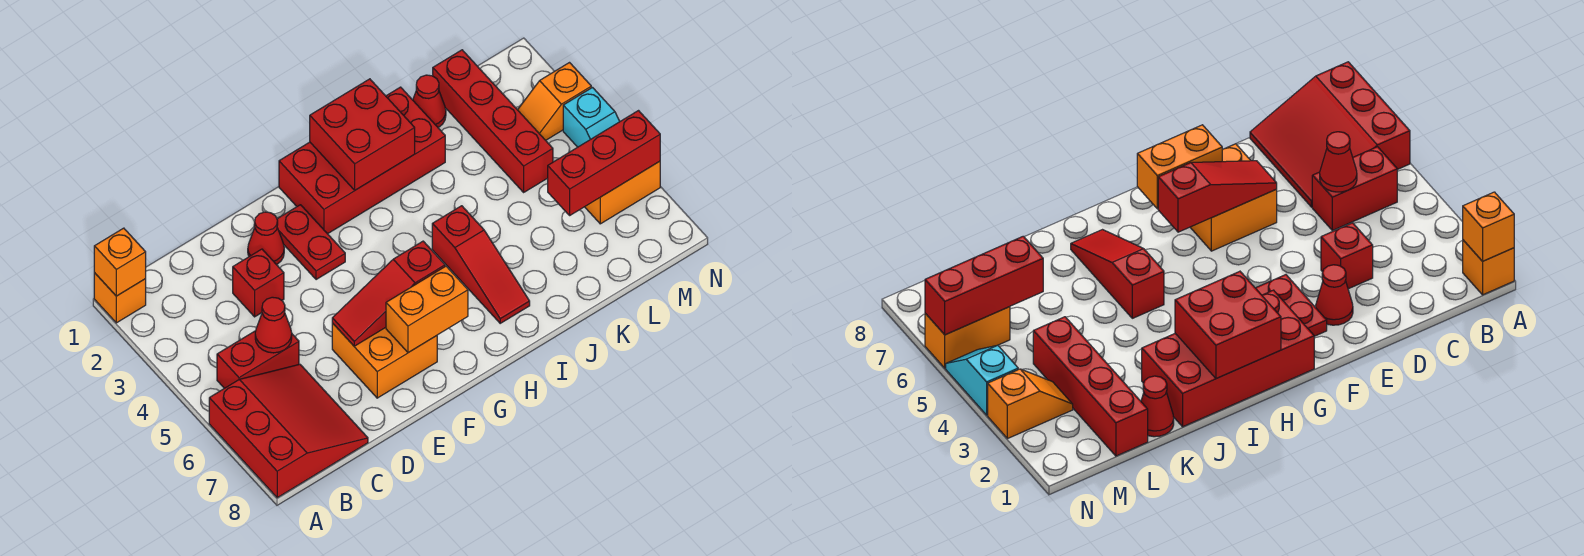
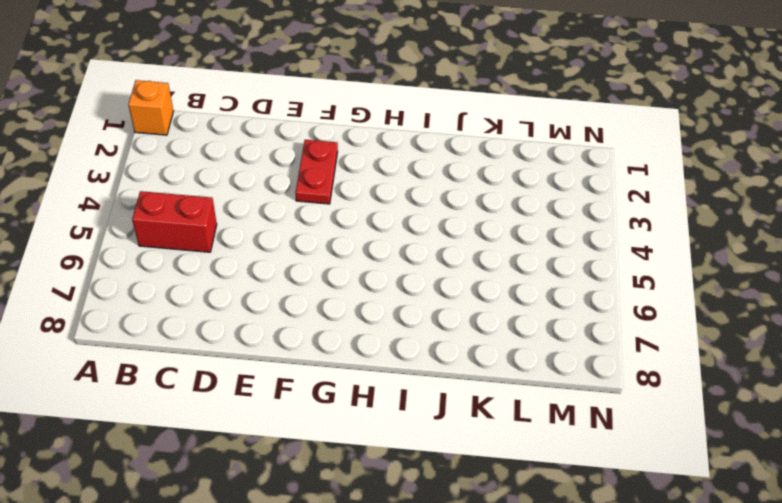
none -> red 3x3 slope [209,364,368,498]
none -> red 1x1 brick [233,249,284,317]
none -> red 1x1 cone [248,212,284,265]

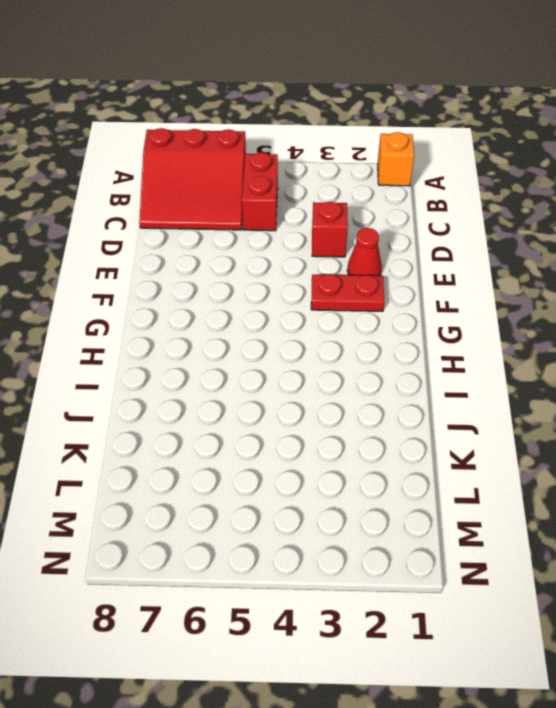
none -> orange 2x2 brick [332,323,437,398]
none -> red 2x4 brick [279,87,445,234]
none -> red 1x3 slope [432,206,530,323]

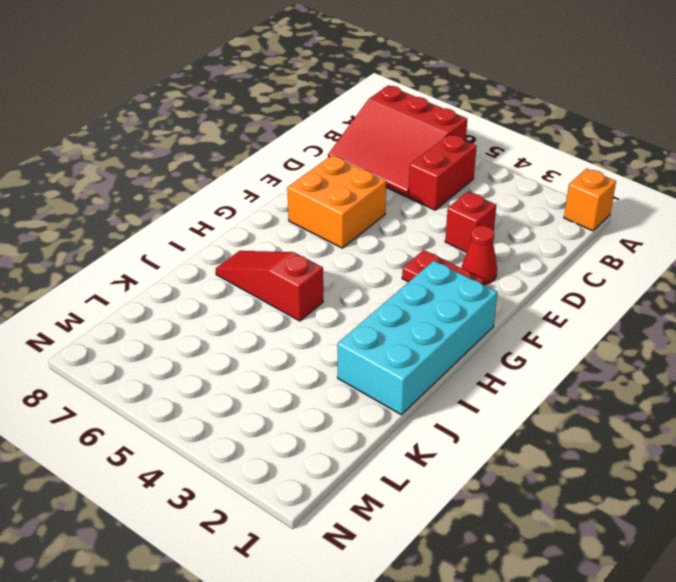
cyan 2x4 brick [338,261,497,415] -> red 2x4 brick [279,87,445,234]
none -> red 1x1 cone [413,75,446,128]
none -> red 1x4 brick [433,50,553,192]
none -> orange 1x2 slope [518,63,591,140]

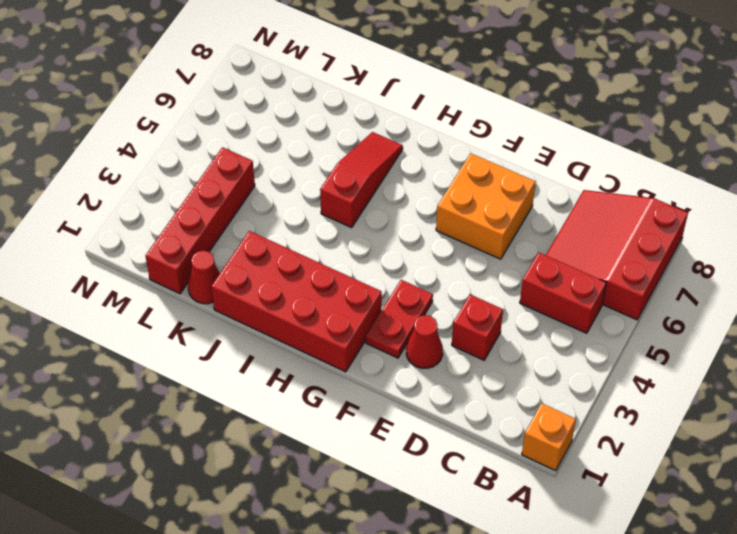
none -> orange 1x2 slope [518,63,591,140]
none -> orange 1x2 brick [585,161,660,224]
none -> cyan 1x2 slope [563,88,620,147]

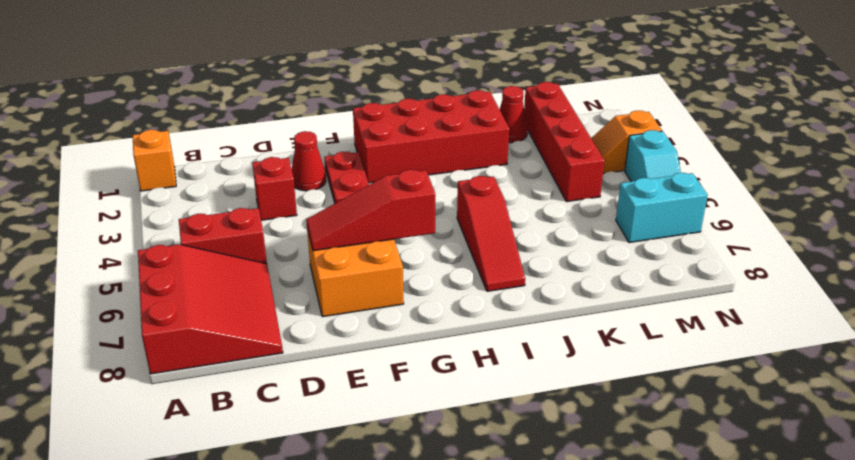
cyan 1x2 brick [616,173,708,243] -> orange 1x2 brick [585,161,660,224]
none -> orange 1x1 brick [94,228,146,296]
none -> red 1x1 cone [255,297,292,353]
none -> orange 1x2 brick [386,266,468,353]

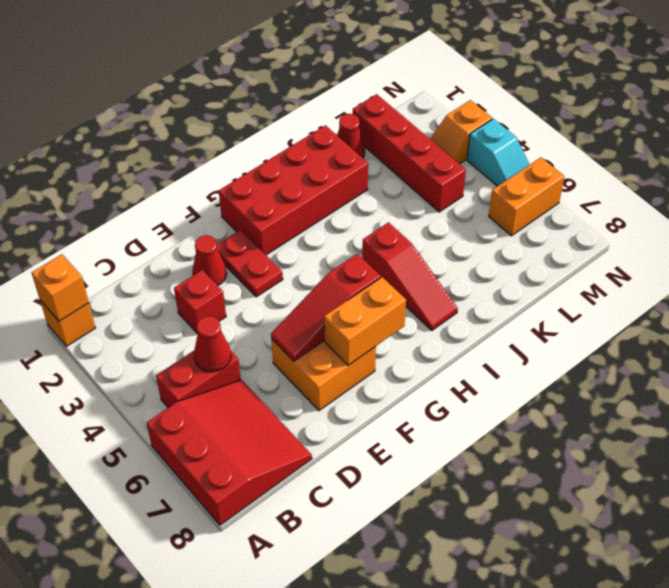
none -> red 2x2 brick [310,79,415,190]
none -> red 1x3 brick [548,111,660,215]

